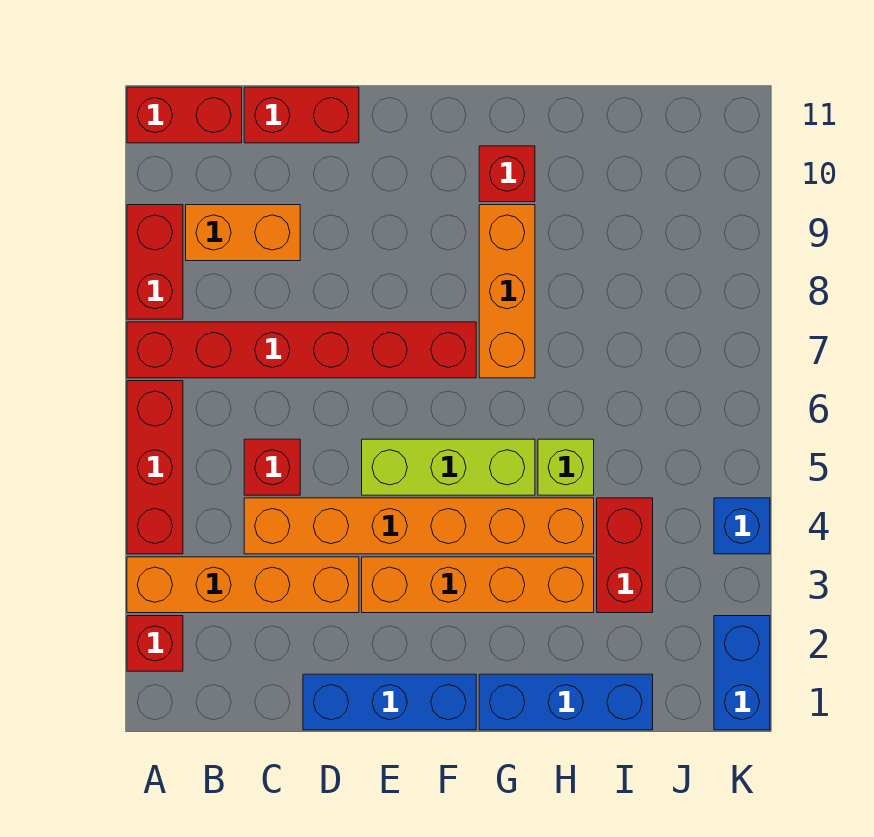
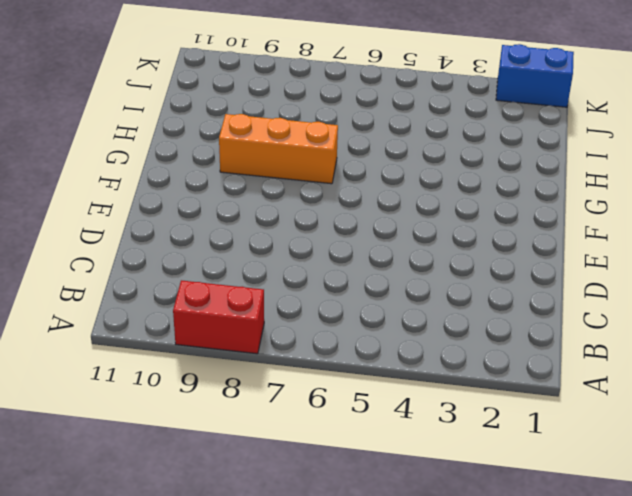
none -> red 1x1 brick [127,616,183,671]
none -> orange 1x4 brick [127,557,359,613]
none -> red 1x3 brick [127,381,183,554]

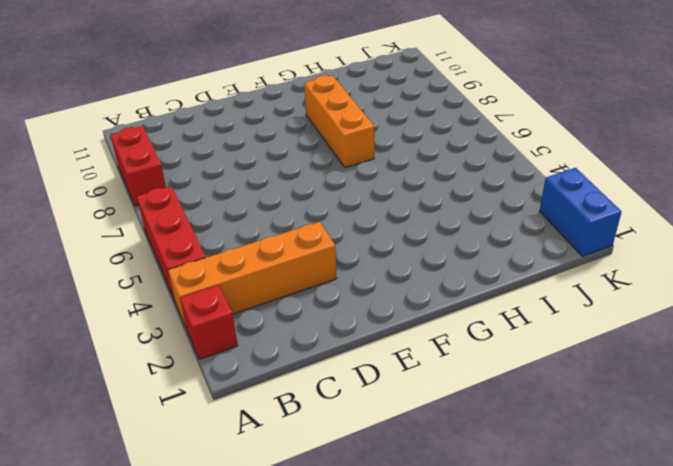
none -> red 1x6 brick [127,322,476,378]
none -> red 1x2 brick [127,87,242,143]
none -> orange 1x2 brick [186,205,300,261]

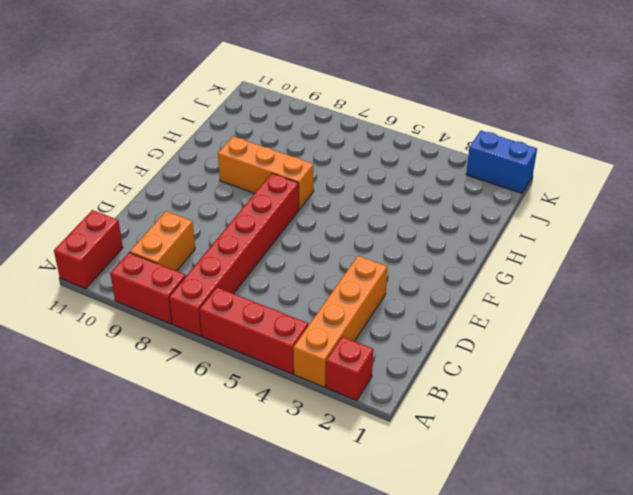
none -> orange 1x6 brick [244,498,594,554]
none -> red 1x1 brick [244,439,300,495]
none -> red 1x2 brick [244,87,359,143]

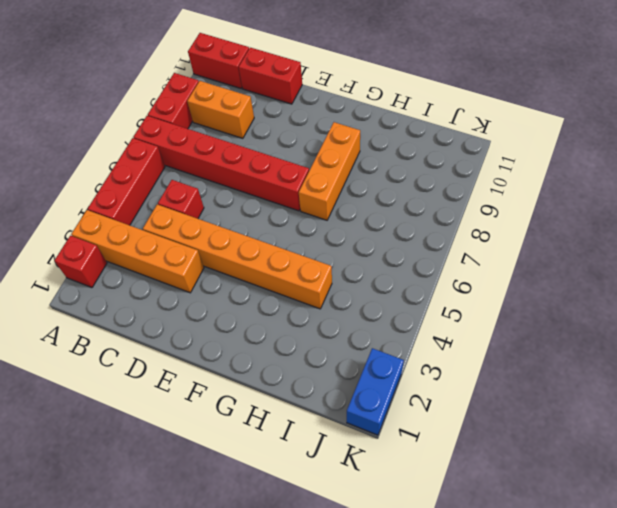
none -> blue 1x3 brick [303,674,476,730]
none -> orange 1x4 brick [362,557,594,613]
none -> lime 1x3 brick [362,439,535,495]

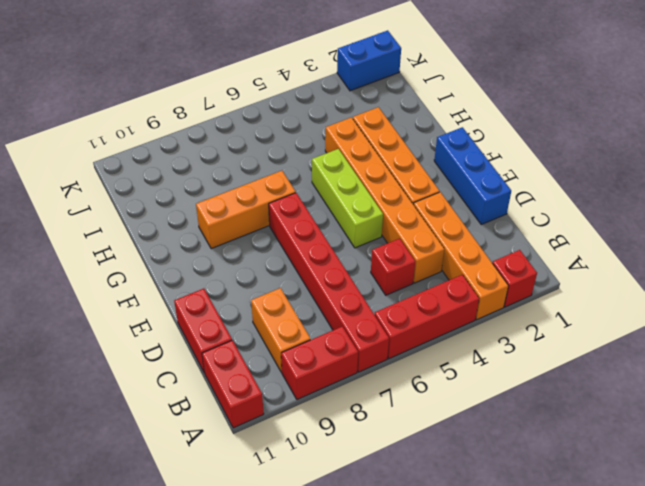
none -> blue 1x3 brick [479,674,653,730]
none -> red 1x1 brick [479,146,535,202]
none -> lime 1x1 brick [538,439,594,495]

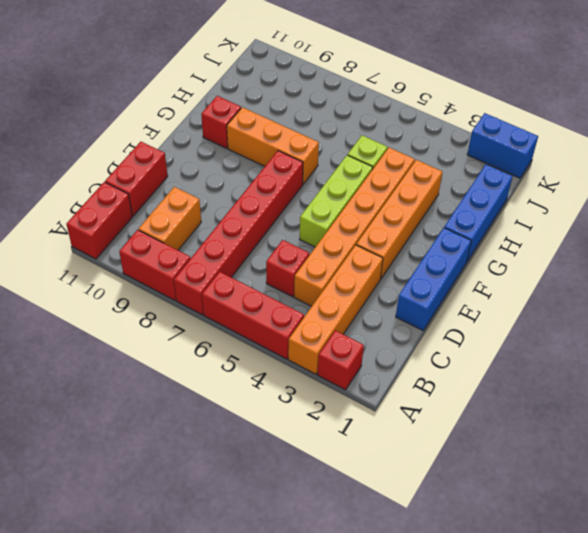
none -> red 1x2 brick [597,498,653,613]
none -> blue 1x1 brick [714,498,770,554]

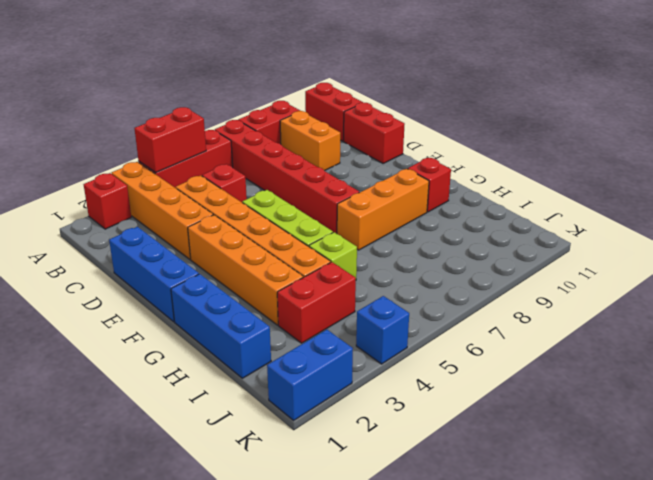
red 1x2 brick [134,107,206,173] -> none

